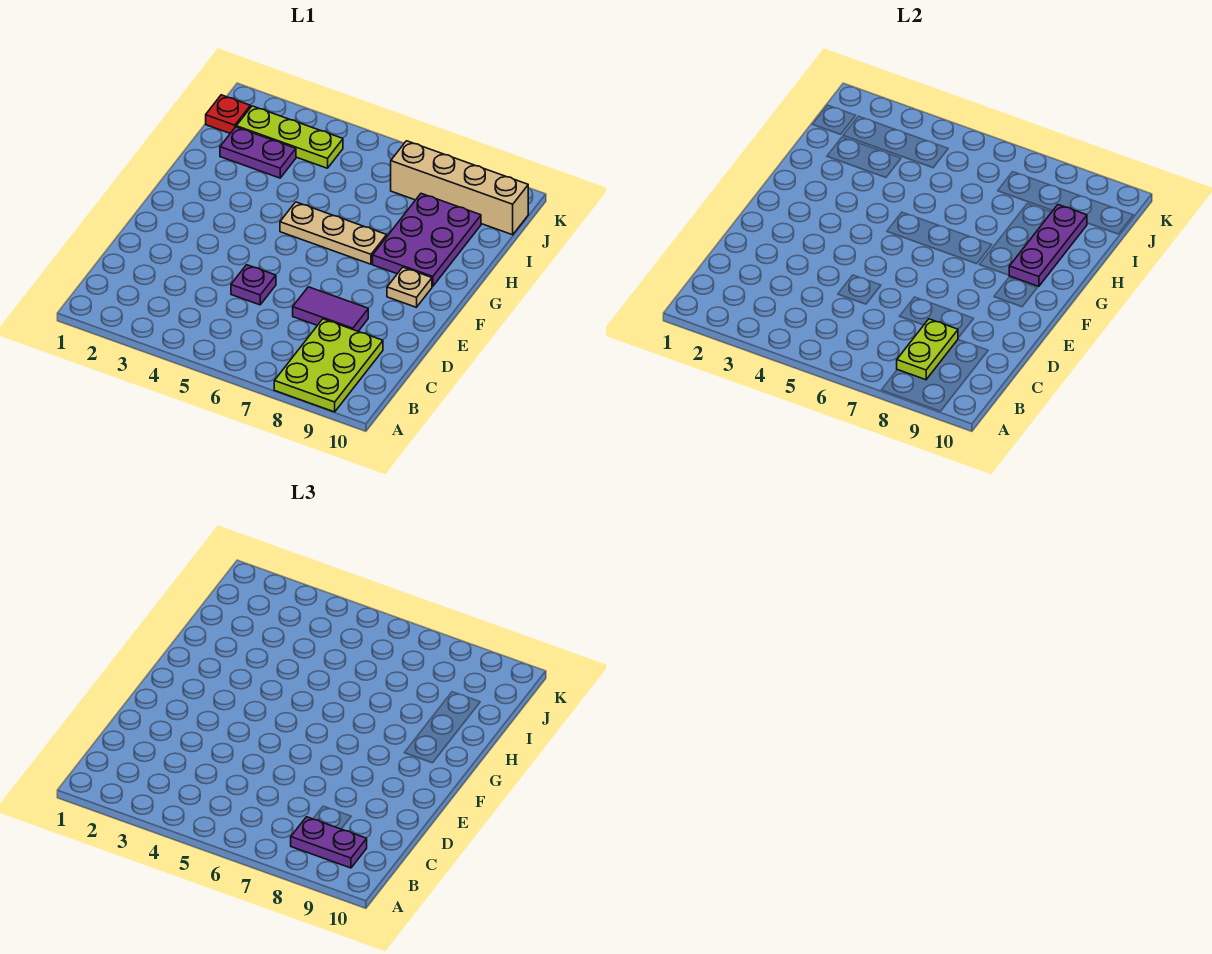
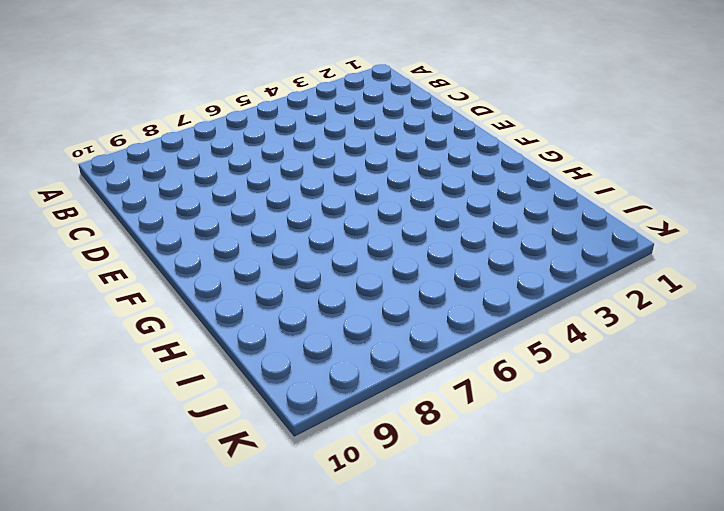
none -> lime 2x3 plate [274,319,383,412]
none -> purple 1x1 plate [231,265,276,305]
none -> purple 1x2 tile [293,287,368,331]

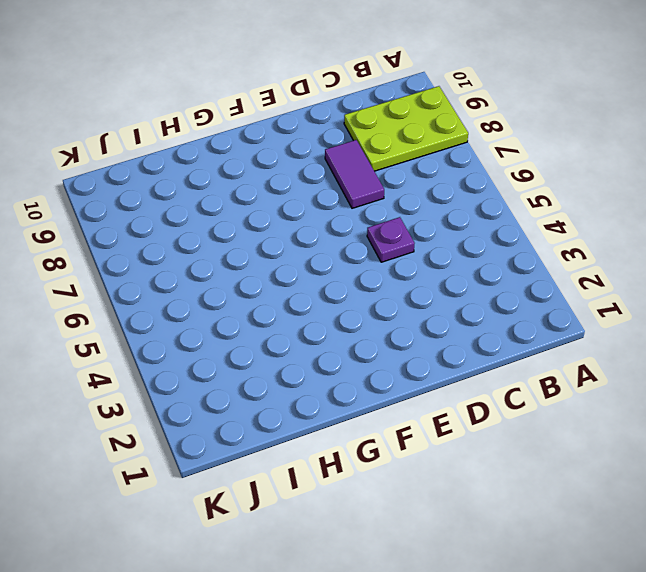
none -> tan 1x1 plate [387,267,432,307]
none -> tan 1x3 plate [280,202,387,264]
none -> purple 2x3 plate [373,193,481,286]

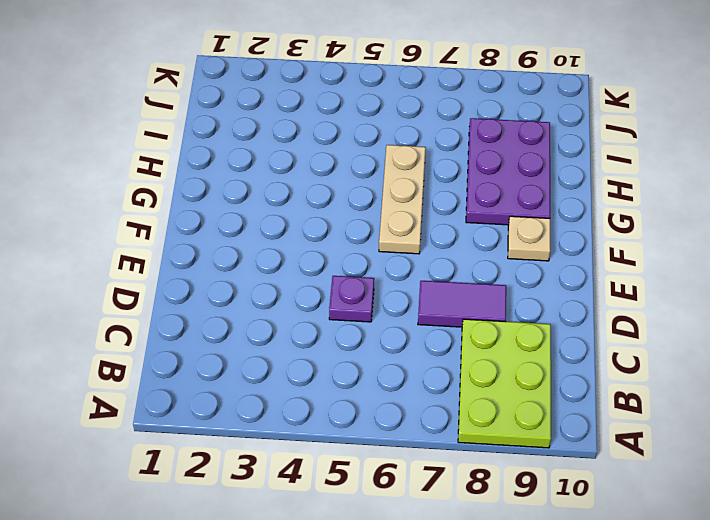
tan 1x3 plate [379,145,426,254] -> tan 1x3 plate turned to [280,202,387,264]
none -> purple 1x2 plate [220,127,296,178]
none -> red 1x1 plate [206,95,250,133]
none -> lime 1x3 plate [236,106,343,168]

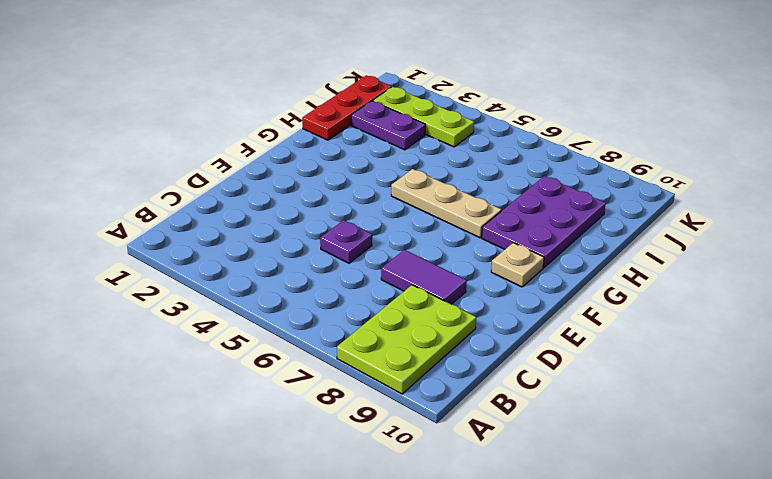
red 1x3 plate [302,75,391,140] -> red 1x1 plate [206,95,250,133]
none -> tan 1x4 brick [391,141,528,235]
none -> lime 1x2 plate [897,319,958,380]
none -> purple 1x3 plate [1009,205,1087,286]

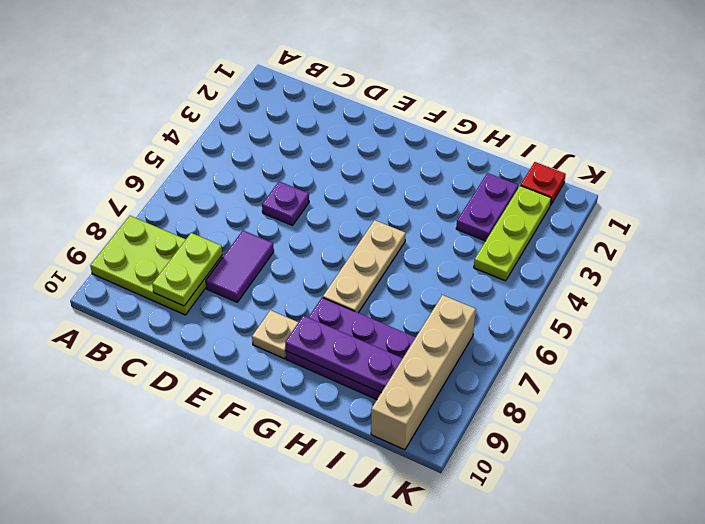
lime 1x2 plate [152,233,222,306] -> lime 1x2 plate turned to [897,319,958,380]
none -> purple 1x2 plate [291,817,367,868]

